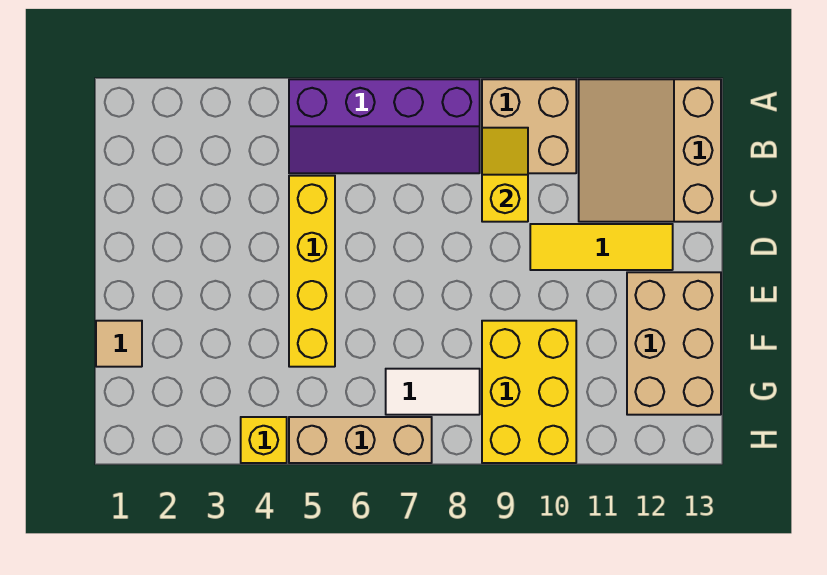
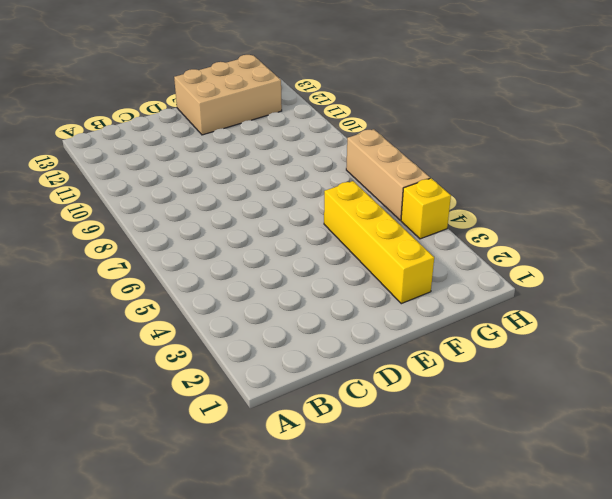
yellow 1x4 brick [324,181,434,304] -> yellow 1x4 brick turned to [289,176,335,367]
none -> purple 2x4 slope [289,79,480,173]
none -> tan 2x2 brick [482,79,576,173]
none -> tan 3x3 slope [579,79,721,222]

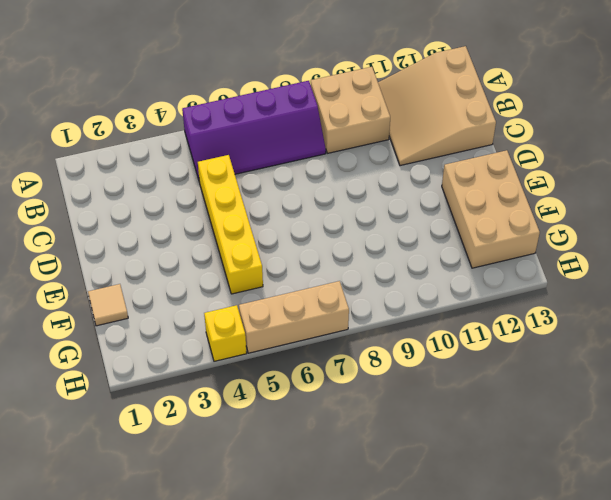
none -> yellow 1x3 tile [530,224,673,270]
none -> yellow 2x3 brick [482,321,576,463]
none -> white 1x2 tile [386,369,480,415]

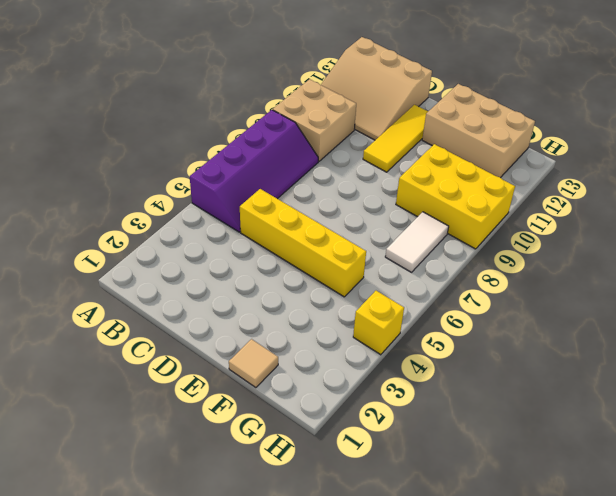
none -> tan 1x3 brick [289,417,432,463]
none -> yellow 1x2 slope [482,128,528,222]

